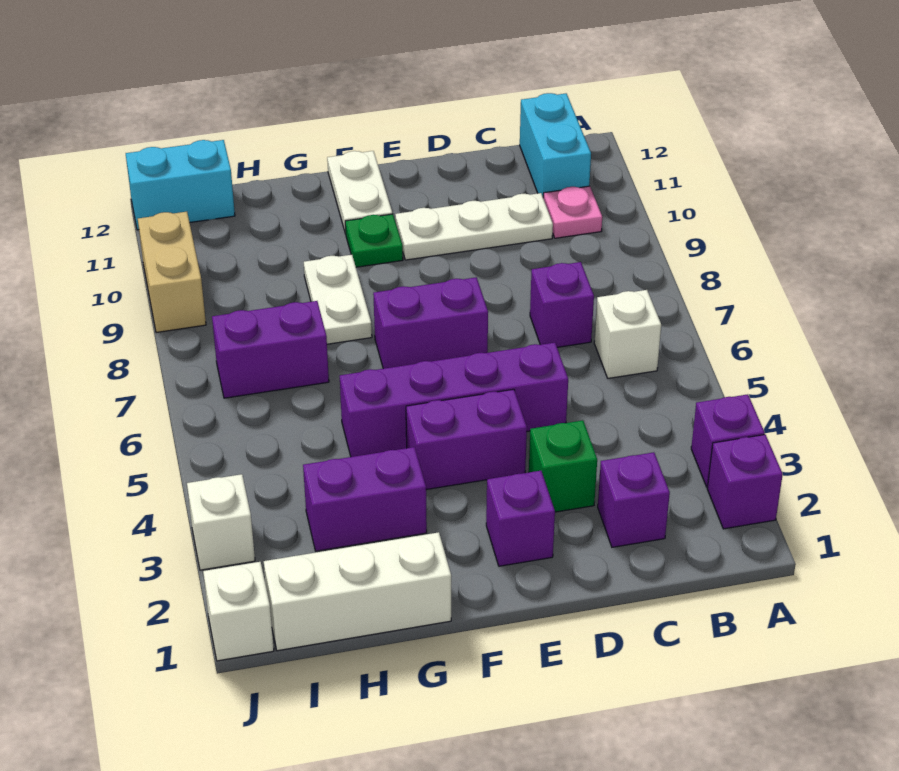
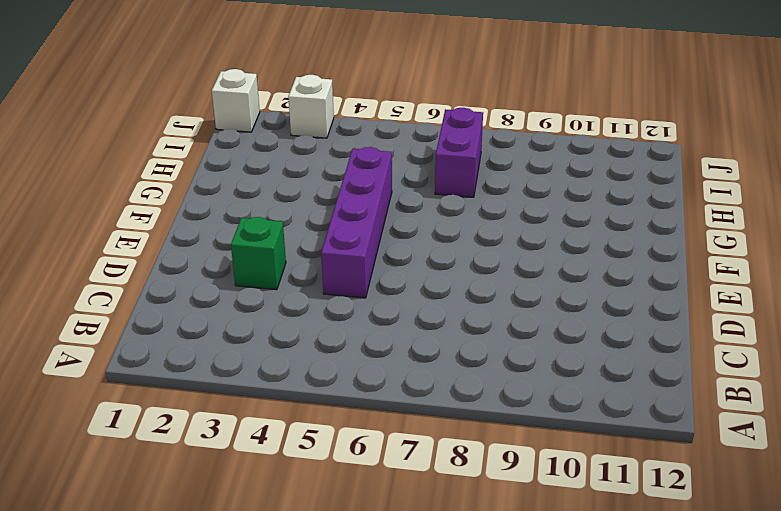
none -> purple 1x1 brick [707,435,783,529]
none -> purple 1x1 brick [691,394,765,487]
none -> white 1x1 brick [594,290,661,378]

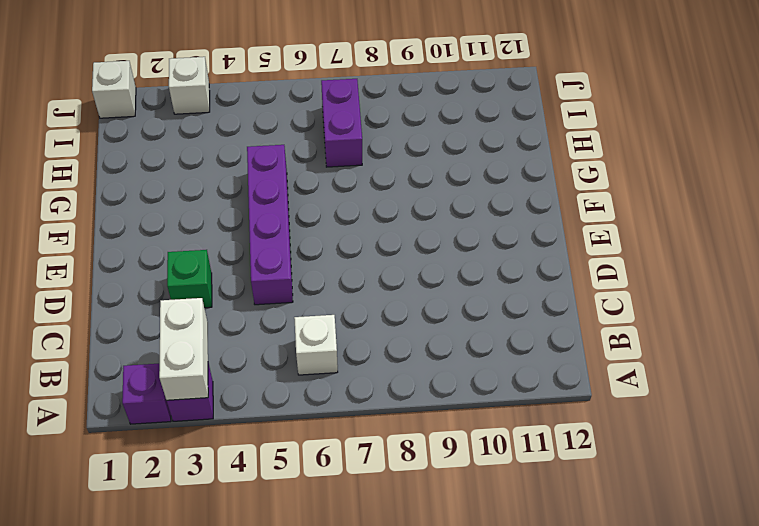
white 1x2 brick [159,298,208,400] -> none
none -> pink 1x1 plate [543,186,602,238]
none -> cyan 1x2 brick [520,93,591,196]
none -> purple 1x1 brick [598,452,670,547]

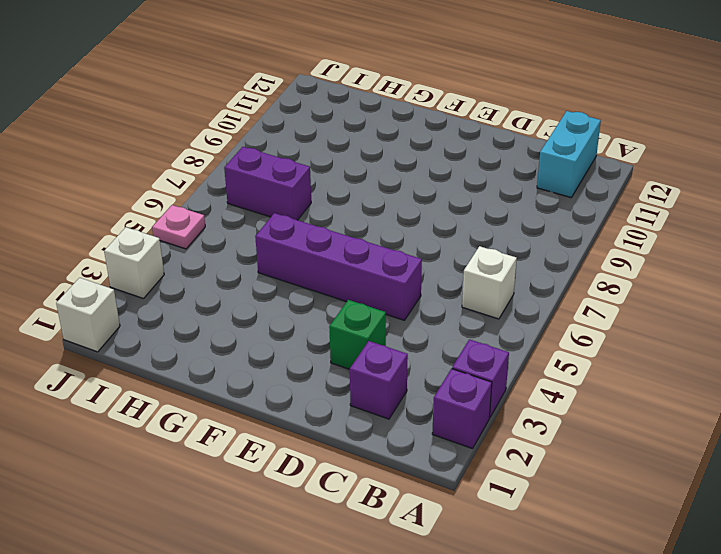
pink 1x1 plate [152,205,205,249] -> pink 1x1 plate moved to [543,186,602,238]
none -> purple 1x1 brick [530,262,594,347]
none -> white 1x3 plate [395,193,553,260]
none -> purple 1x1 brick [486,471,555,566]

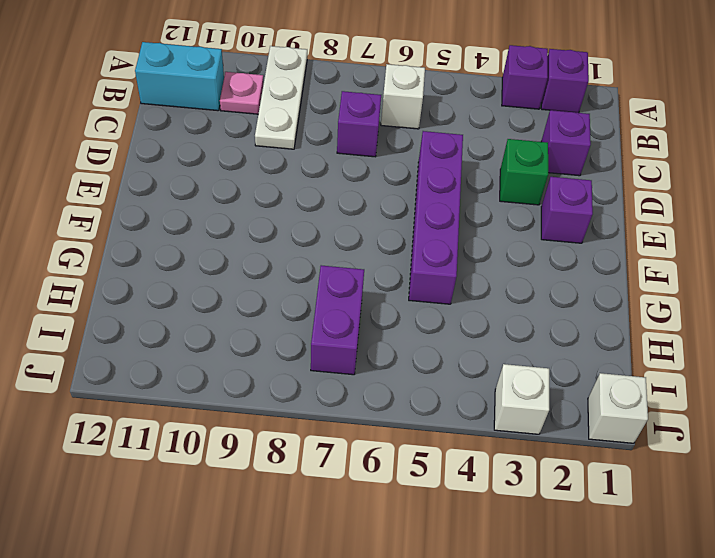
white 1x3 plate [255,46,307,149] -> white 1x3 plate moved to [395,193,553,260]
none -> purple 1x2 brick [406,389,527,490]
none -> purple 1x2 brick [373,277,488,369]
none -> green 1x1 plate [345,214,403,267]

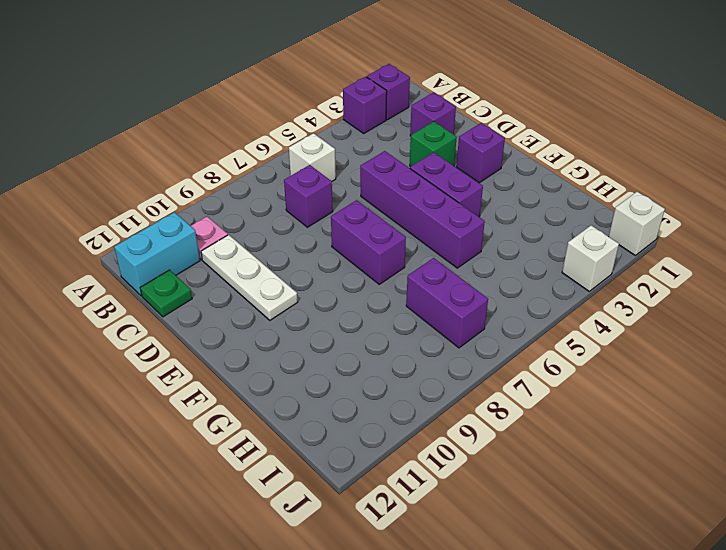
green 1x1 plate [140,270,192,317] -> green 1x1 plate moved to [345,214,403,267]
none -> white 1x2 plate [327,151,392,234]
none -> white 1x3 brick [264,532,451,651]
none -> purple 1x2 brick [303,447,427,551]

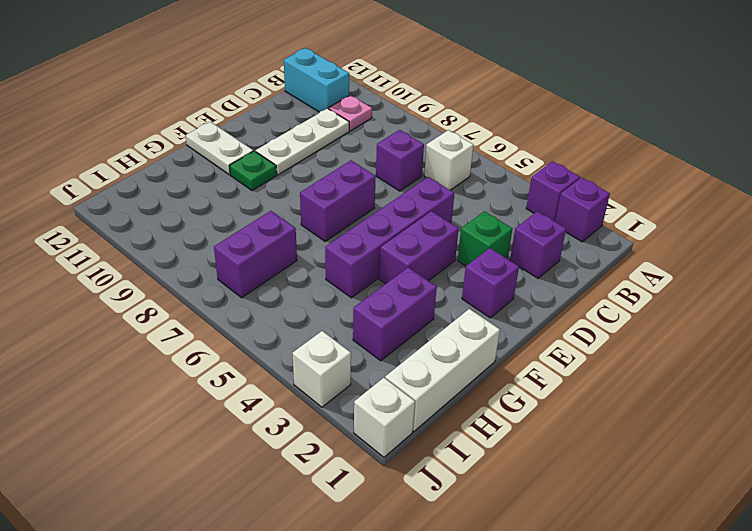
none -> white 1x2 plate [304,255,372,344]
none -> cyan 1x2 brick [126,140,235,230]
none -> tan 1x2 brick [138,212,206,333]

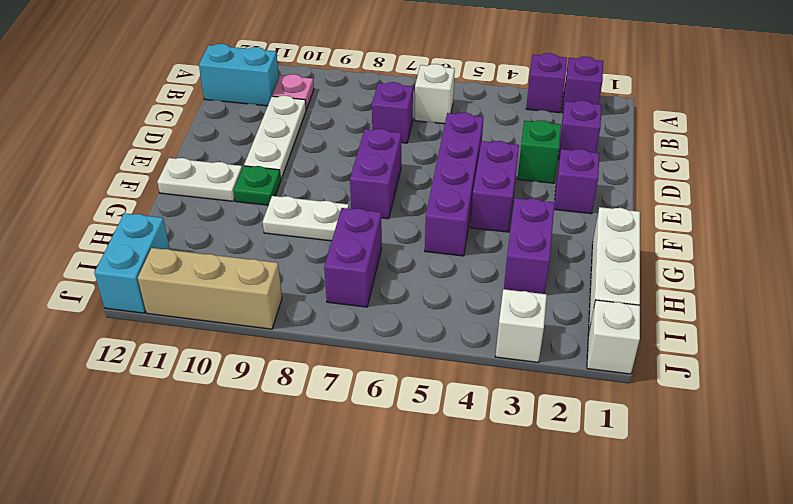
tan 1x3 brick [138,248,282,329] -> tan 1x2 brick [138,212,206,333]

